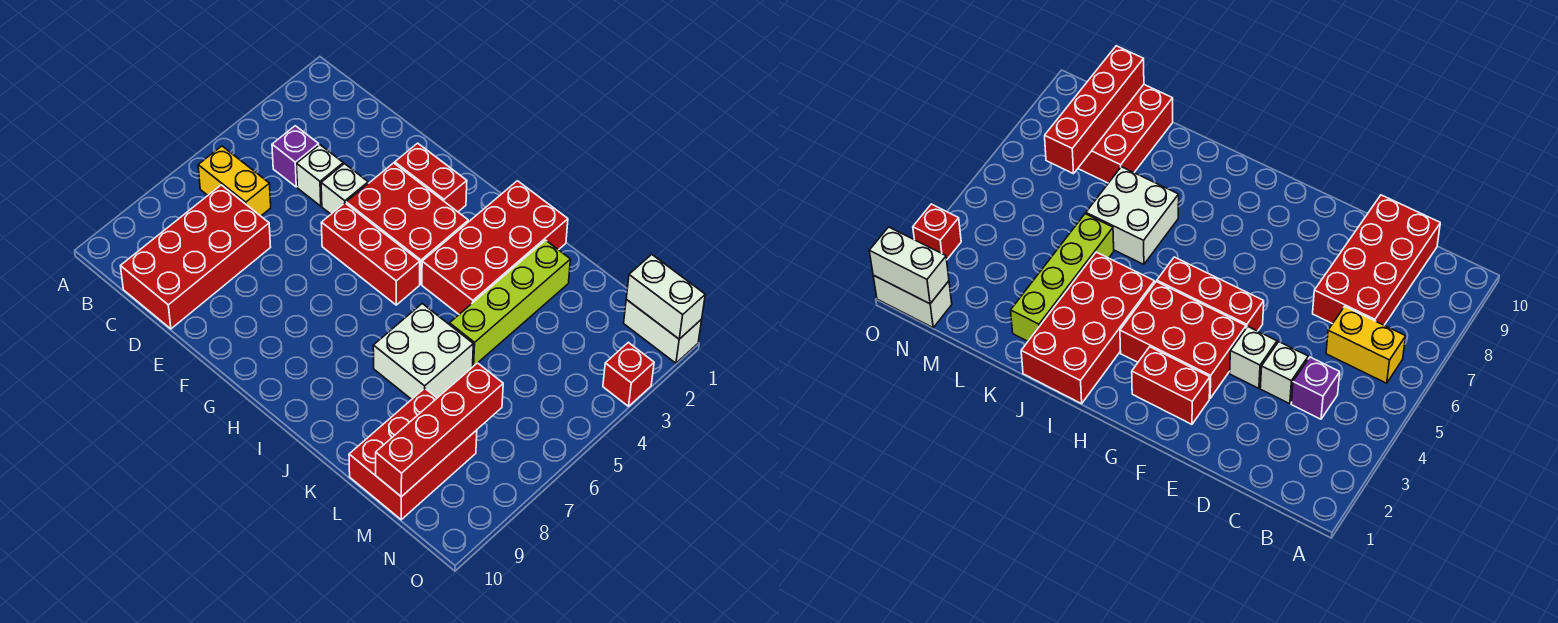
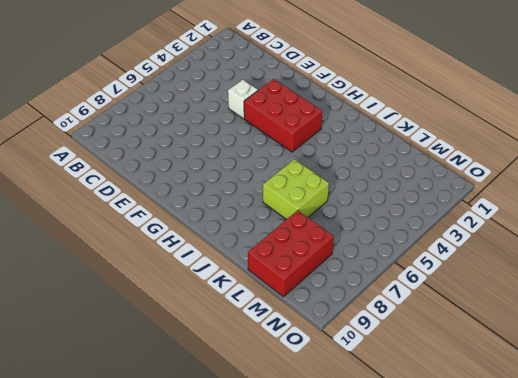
lime 2x2 brick [263,159,329,219] -> white 2x2 brick [373,304,473,399]
none -> yellow 1x2 brick [198,146,271,216]
none -> purple 1x1 brick [272,126,319,187]
none -> red 2x4 brick [121,185,271,329]

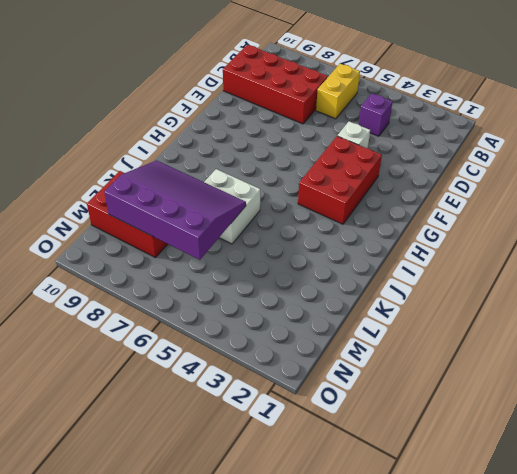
purple 3x4 slope [104,160,246,260] -> red 1x4 brick [376,363,503,497]
none -> white 1x1 brick [297,145,343,206]
none -> red 1x2 brick [395,143,467,212]
none -> red 1x3 brick [321,203,420,305]

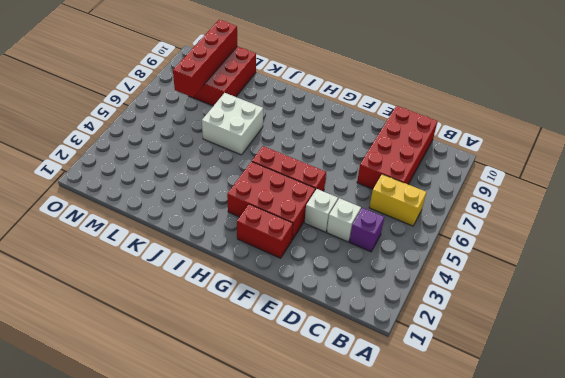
none -> red 2x4 brick [422,181,568,314]
none -> lime 1x4 brick [450,240,571,366]
none -> white 1x2 brick [624,300,702,363]

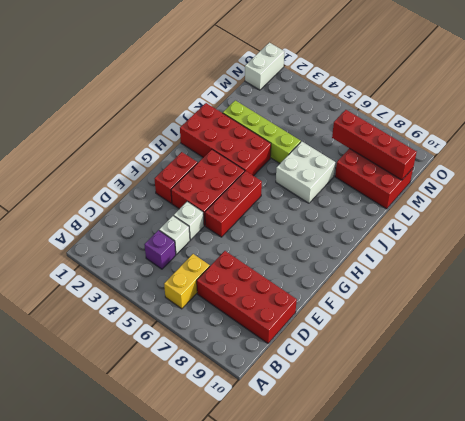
none -> red 1x1 brick [603,342,654,406]
none -> white 1x2 brick [626,255,705,339]

